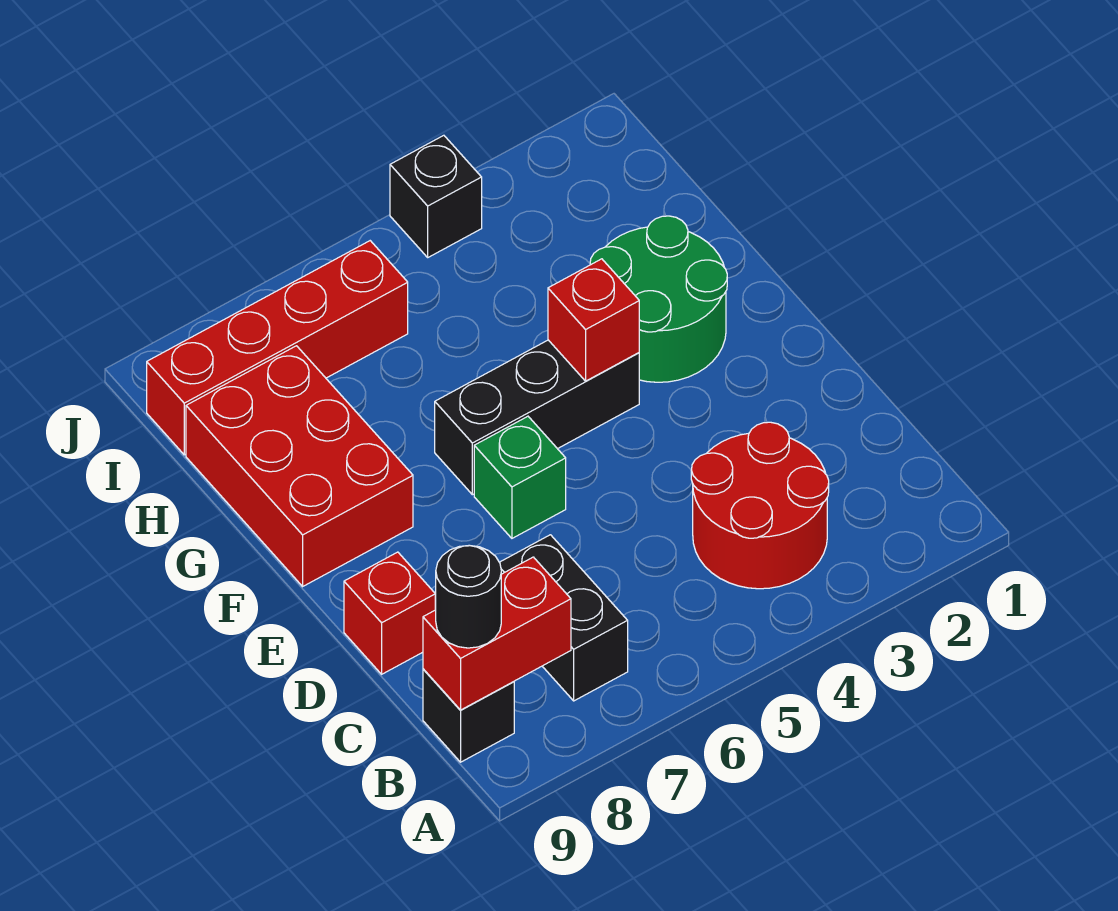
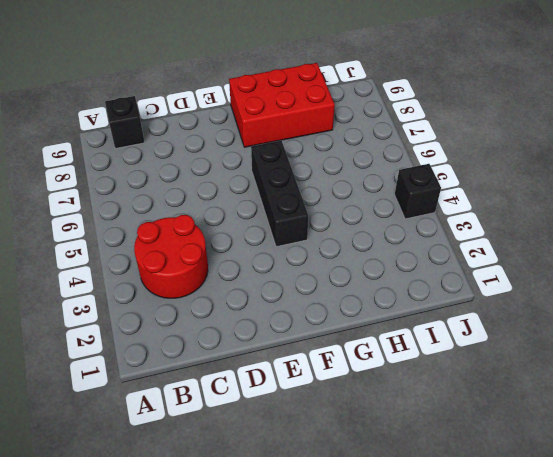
none -> black 1x2 brick [499,535,628,701]
none -> red 1x1 brick [344,552,435,674]
none -> green 1x1 brick [474,416,566,538]

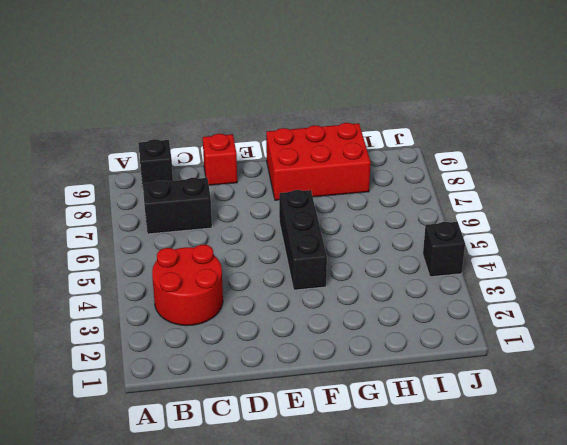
none -> green 1x1 brick [474,416,566,538]
none -> green 2x2 round brick [590,216,727,382]
none -> red 1x4 brick [147,241,408,455]

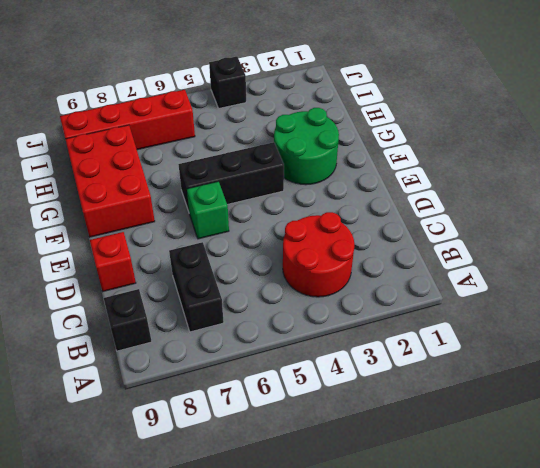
none -> red 1x2 brick [423,557,571,710]
none -> red 1x1 brick [548,259,639,381]
none -> black 1x1 round brick [436,546,501,648]

